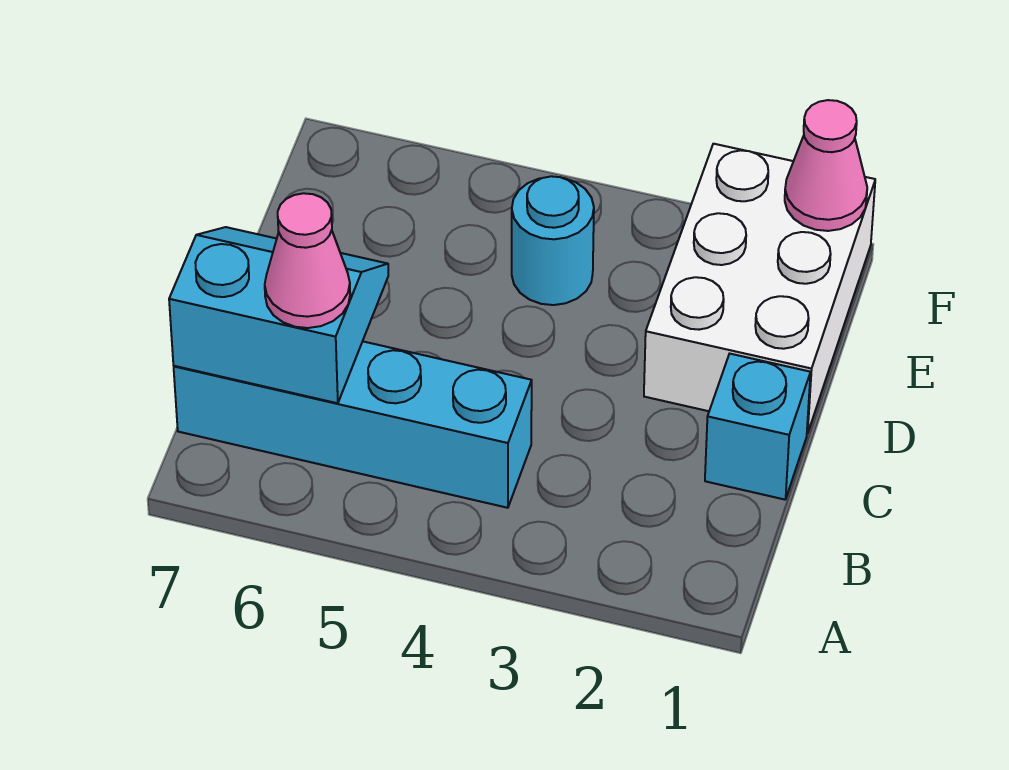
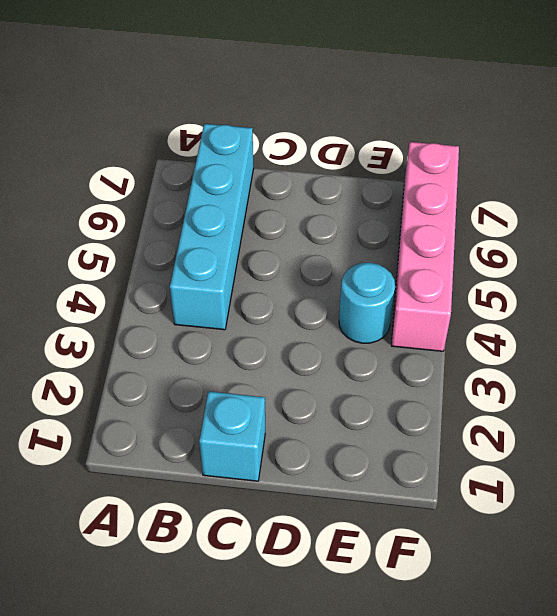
pink 1x4 brick [391,142,459,351] -> none
none -> white 2x3 brick [644,144,875,434]
none -> cyan 2x2 slope [169,227,388,403]

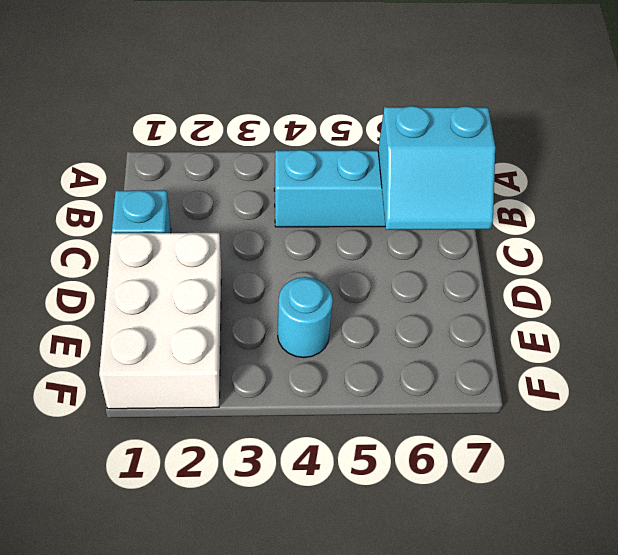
none -> pink 1x1 cone [785,100,867,231]
none -> pink 1x1 cone [265,193,350,328]

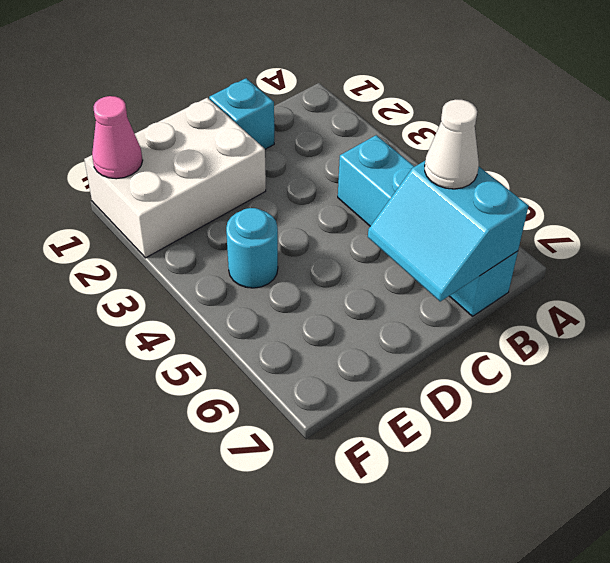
white 1x1 cone [425,100,479,189] -> pink 1x1 cone [265,193,350,328]

